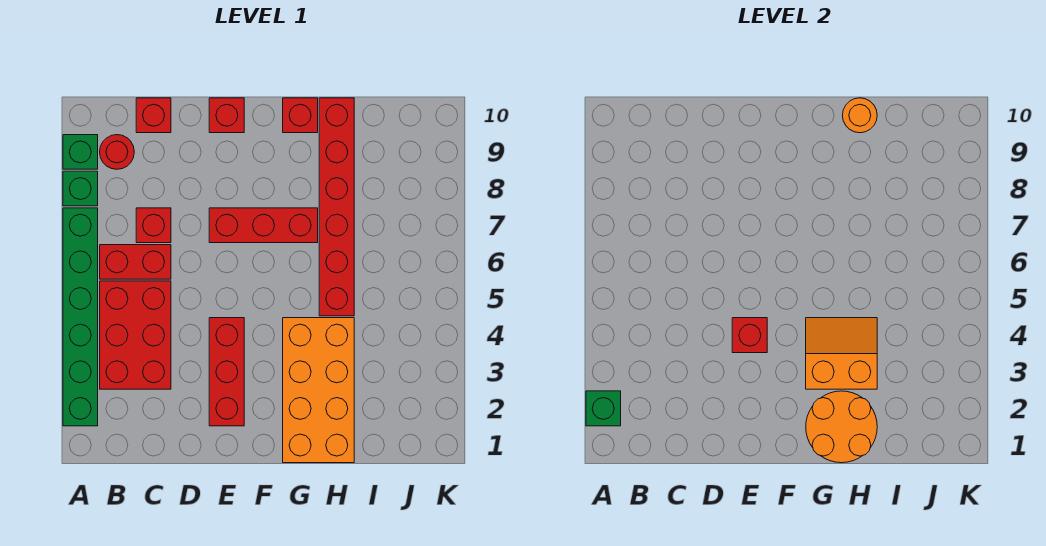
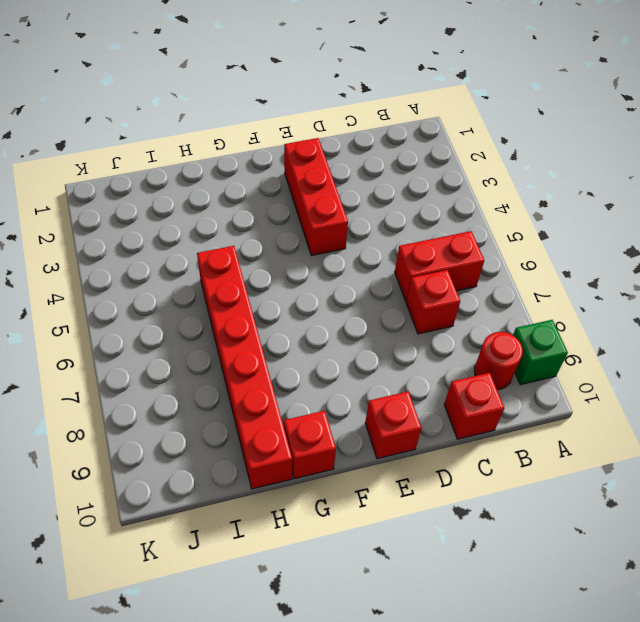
none -> green 1x6 brick [63,208,98,426]
none -> green 1x1 brick [63,171,98,206]
none -> red 2x3 brick [100,281,171,389]

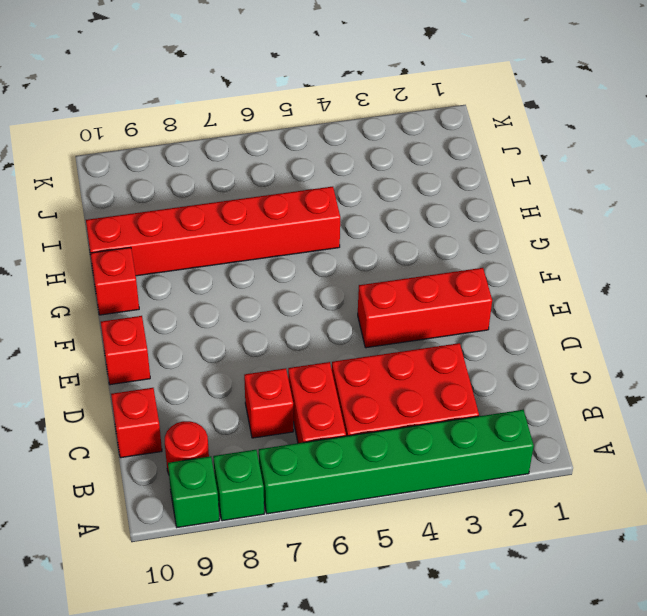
none -> red 1x3 brick [209,208,318,243]
none -> orange 2x4 brick [283,318,354,463]
none -> green 1x1 brick [586,391,621,426]

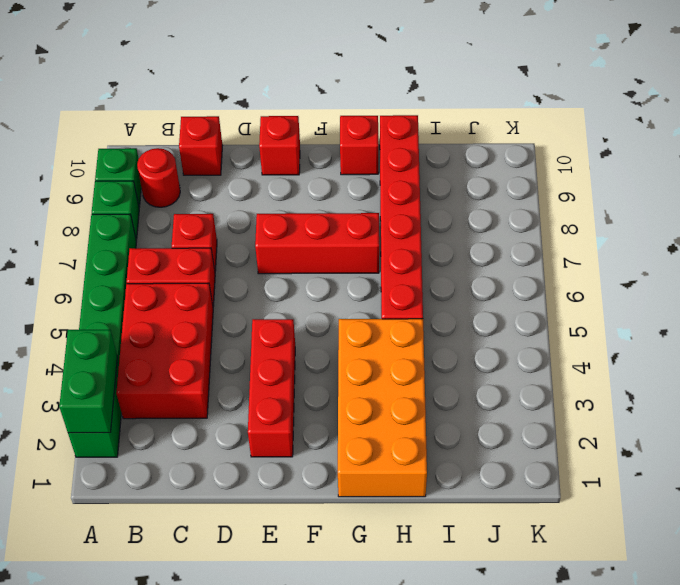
green 1x2 brick [59,330,117,433] -> green 1x1 brick [586,391,621,426]
none -> red 1x1 brick [732,318,767,353]
none -> orange 2x2 round brick [806,391,877,463]
none -> orange 2x2 slope [806,318,877,389]

